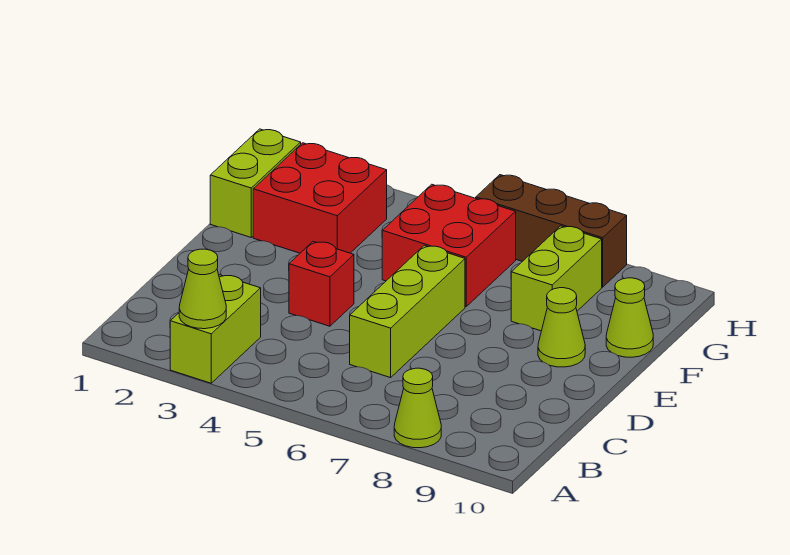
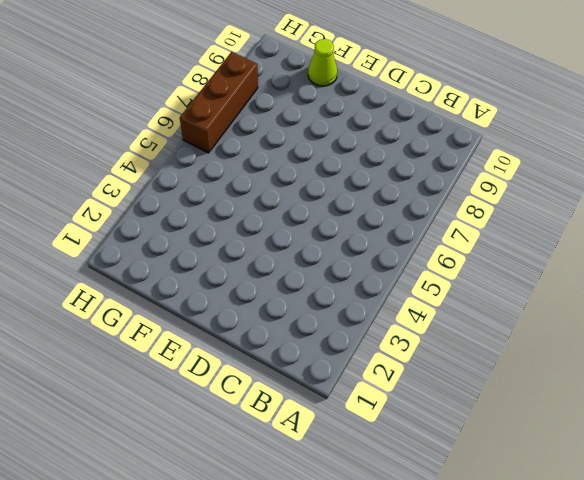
none -> lime 1x2 brick [170,275,261,383]
none -> lime 1x1 cone [394,368,441,448]
none -> lime 1x3 brick [350,245,465,378]

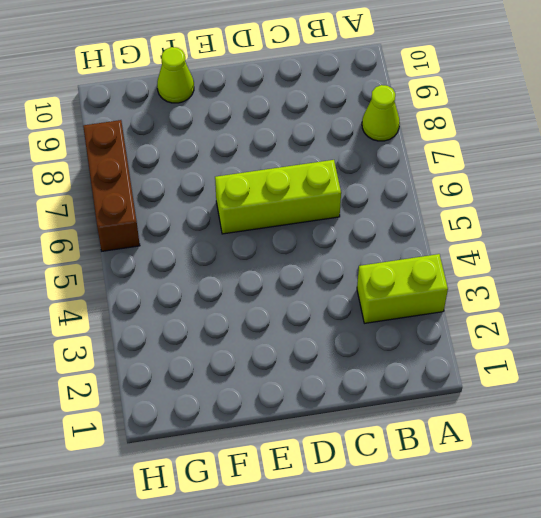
none -> red 1x1 brick [289,241,354,326]
none -> lime 1x1 cone [538,288,585,367]
none -> lime 1x2 brick [210,129,301,237]

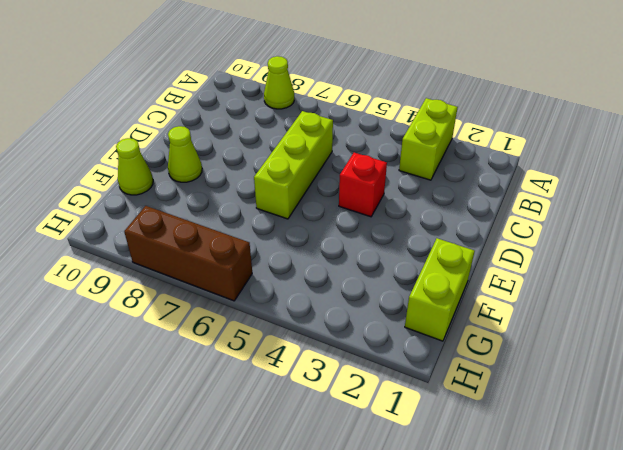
none -> red 2x2 brick [253,143,387,253]
none -> red 2x2 brick [382,184,516,307]
none -> lime 1x2 brick [511,226,602,331]

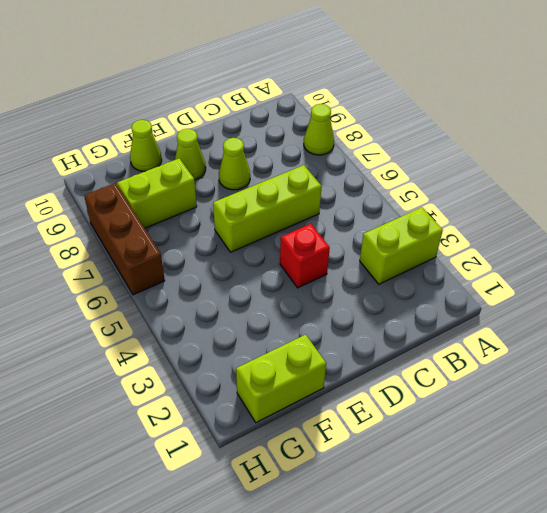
lime 1x1 cone [219,138,250,190] -> lime 1x1 cone moved to [179,249,226,329]
none -> red 2x2 brick [253,143,387,253]
none -> red 2x2 brick [382,184,516,307]

